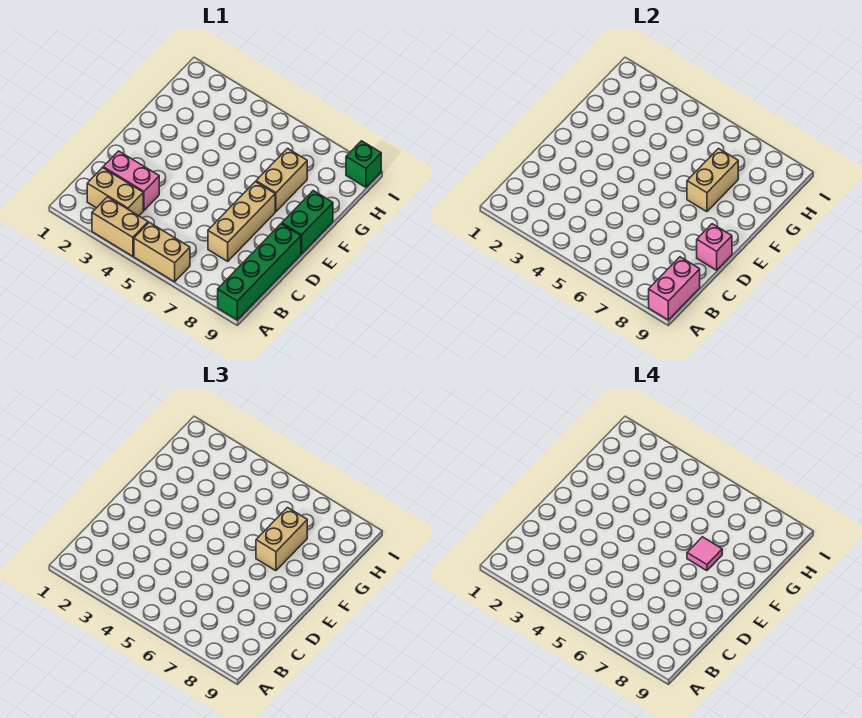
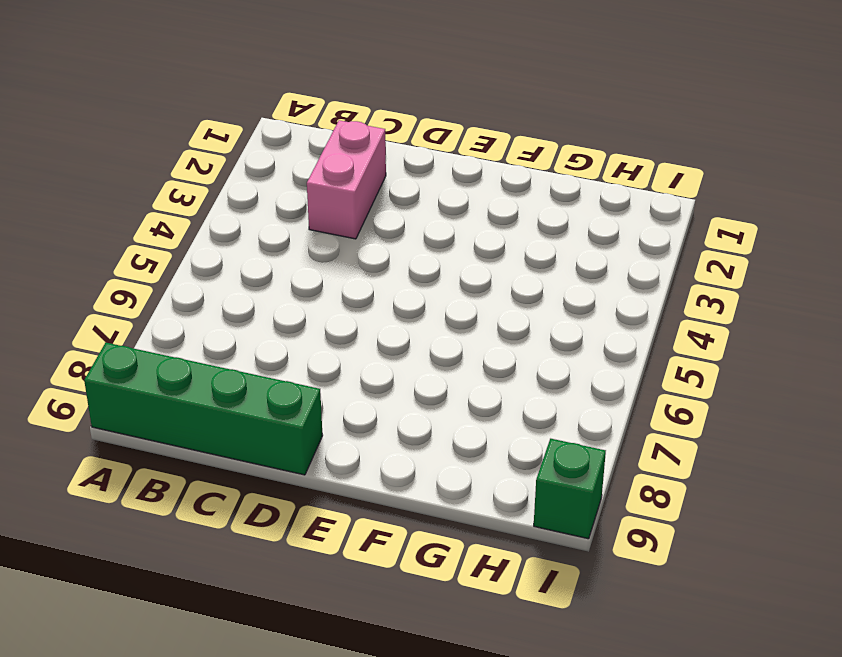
none -> tan 1x2 brick [92,197,148,256]
none -> tan 1x2 brick [134,222,190,282]
none -> tan 1x2 brick [87,168,143,216]

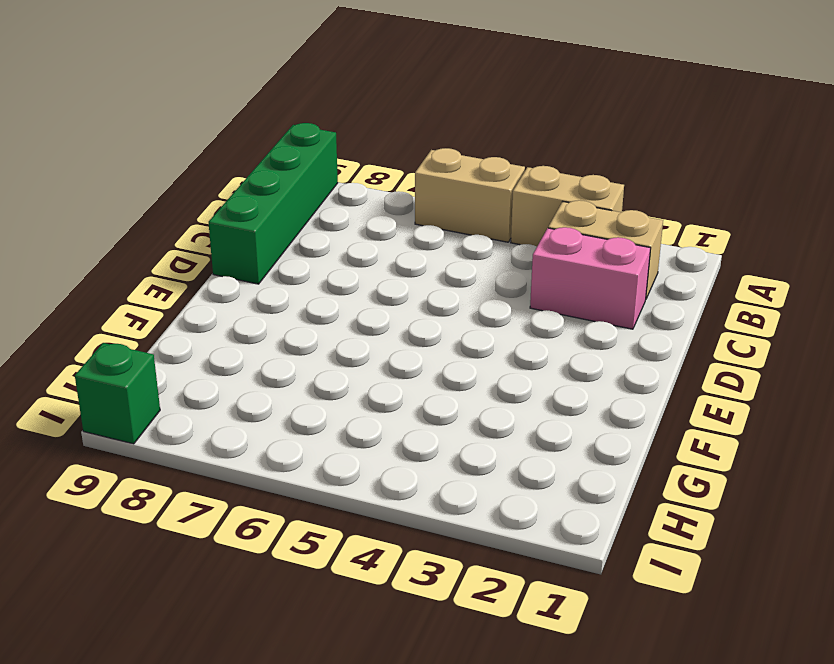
none -> tan 1x3 brick [208,182,275,261]
none -> green 1x2 brick [282,191,333,254]
none -> tan 1x2 brick [256,149,307,212]

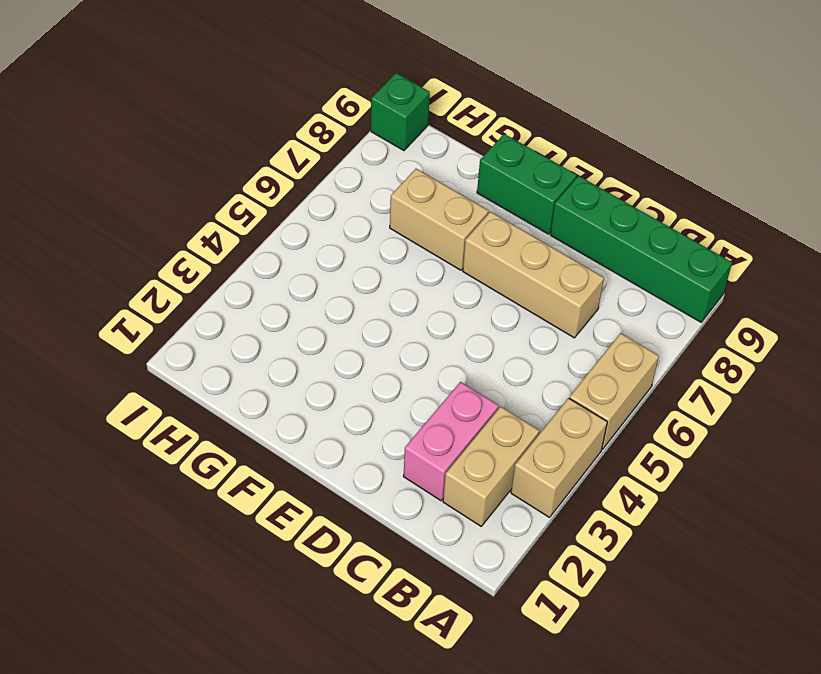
none -> pink 1x2 brick [649,257,700,320]
none -> pink 1x1 brick [697,224,732,270]
none -> tan 1x2 brick [687,149,738,212]

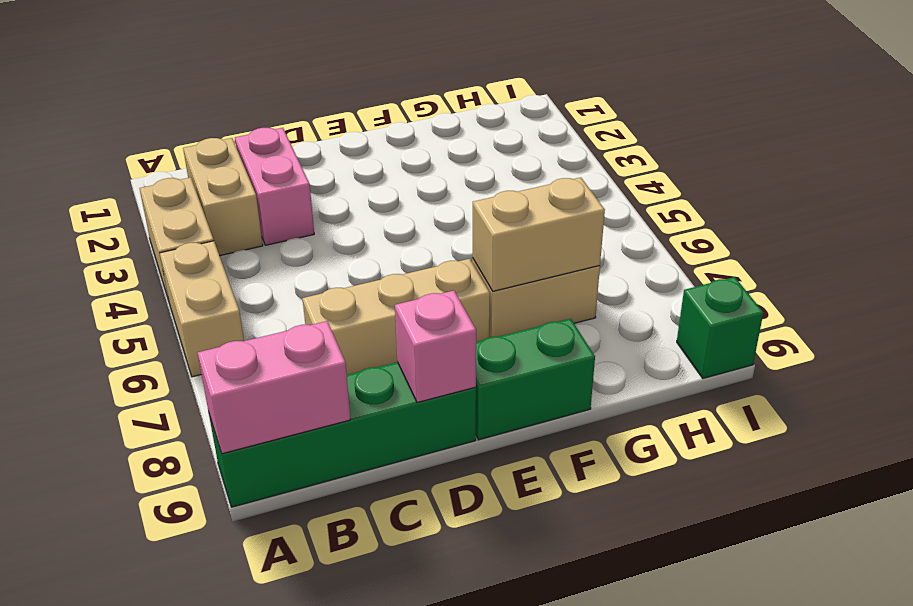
none -> tan 1x2 brick [256,508,307,571]
none -> pink 1x1 tile [687,537,722,571]

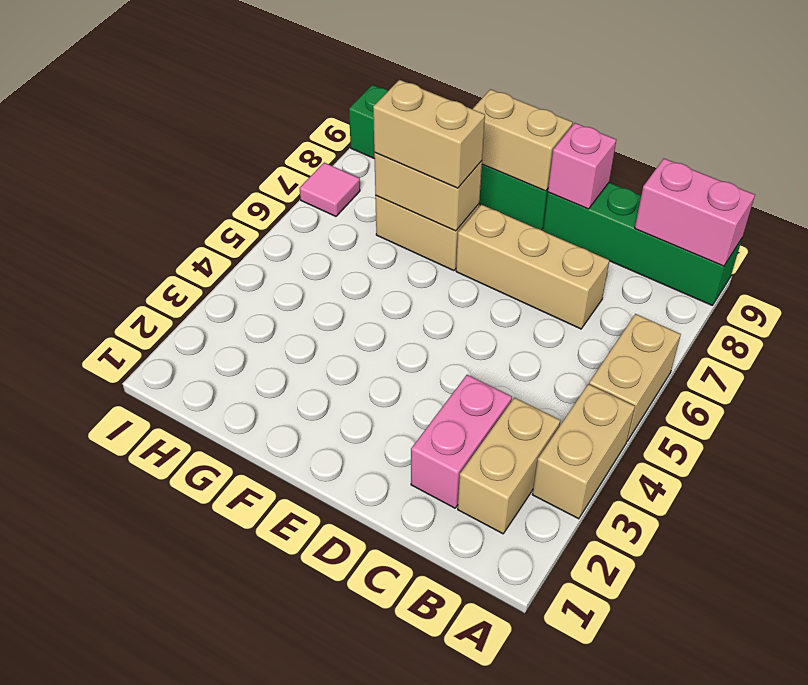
tan 1x2 brick [473,89,573,191] -> none
pink 1x1 tile [299,163,360,216] -> pink 1x1 tile moved to [687,537,722,571]

